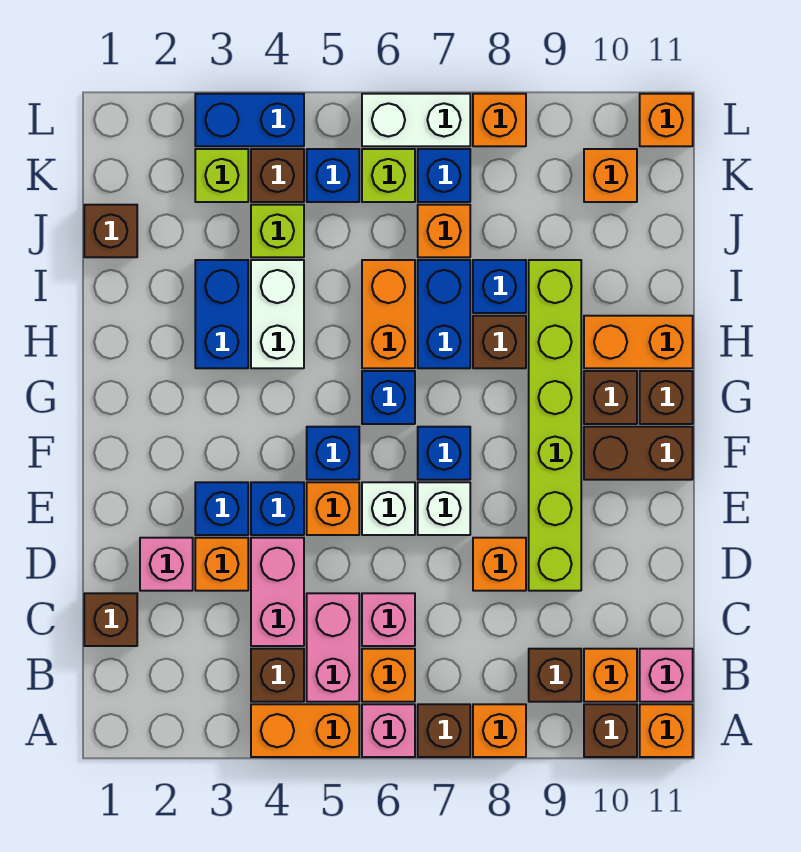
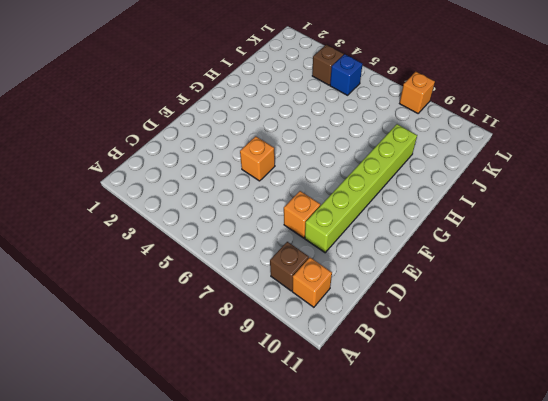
none -> orange 1x2 brick [251,704,359,757]
none -> pink 1x1 brick [362,704,415,757]
none -> brown 1x1 brick [418,704,470,757]
none -> orange 1x1 brick [473,704,526,757]

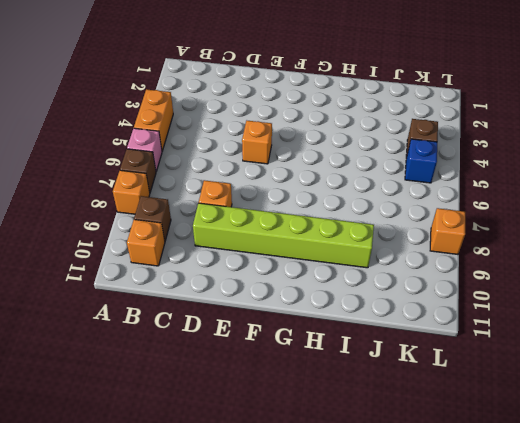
none -> brown 1x1 brick [584,704,637,757]
none -> orange 1x1 brick [640,704,693,757]
none -> brown 1x1 brick [251,649,304,702]
none -> pink 1x2 brick [307,593,359,702]

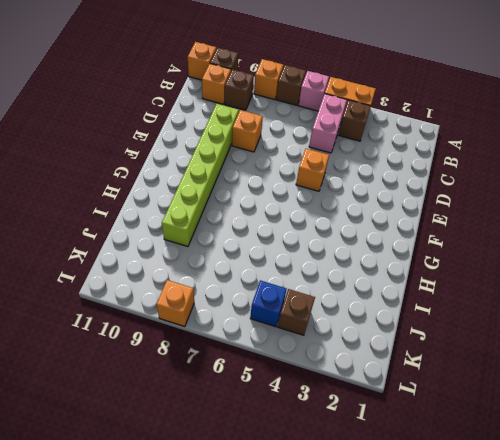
none -> orange 1x1 brick [362,649,415,702]
none -> pink 1x1 brick [640,649,693,702]
none -> brown 1x1 brick [84,593,137,646]
none -> pink 1x2 brick [251,538,304,646]

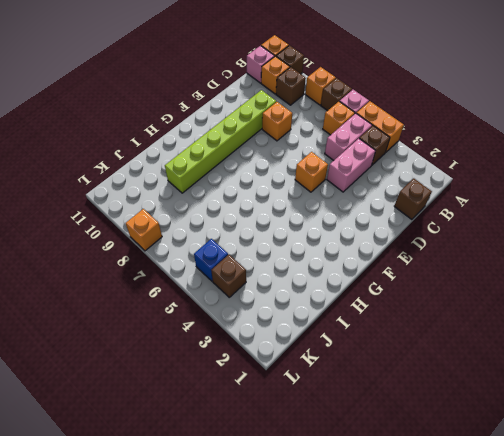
none -> pink 1x1 brick [362,593,415,646]
none -> pink 1x1 brick [140,538,193,591]
none -> orange 1x1 brick [195,538,248,591]
none -> blue 1x1 brick [195,482,248,535]

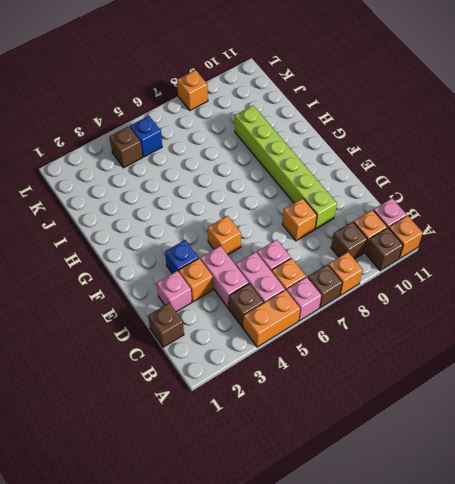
none -> blue 1x1 brick [251,482,304,535]
none -> white 1x1 brick [362,482,415,535]
none -> white 1x1 brick [418,482,470,535]
none -> blue 1x1 brick [307,427,359,480]

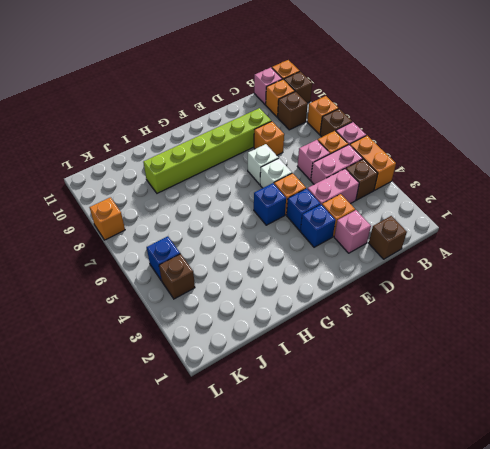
none -> blue 1x1 brick [418,427,470,480]
none -> brown 1x2 brick [584,427,693,480]
none -> blue 1x1 brick [362,371,415,424]
none -> brown 1x1 brick [584,371,637,424]

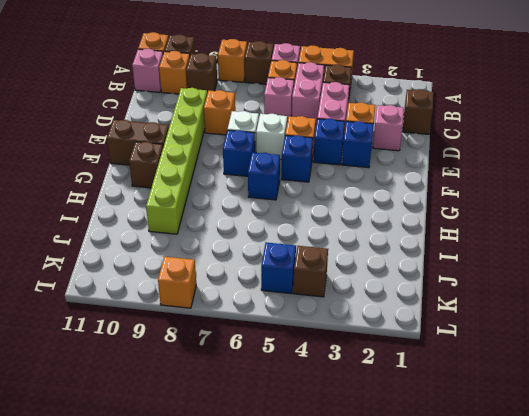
none -> brown 1x1 brick [640,371,693,424]
none -> blue 1x2 brick [195,260,248,368]
none -> white 1x2 brick [251,260,304,368]
none -> orange 1x2 brick [362,260,415,368]

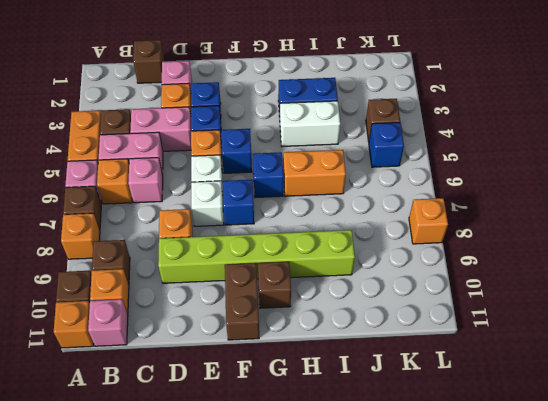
none -> brown 1x1 brick [640,371,693,424]
none -> blue 1x2 brick [418,260,470,368]
none -> brown 1x1 brick [473,316,526,368]
none -> orange 1x2 brick [584,316,693,368]

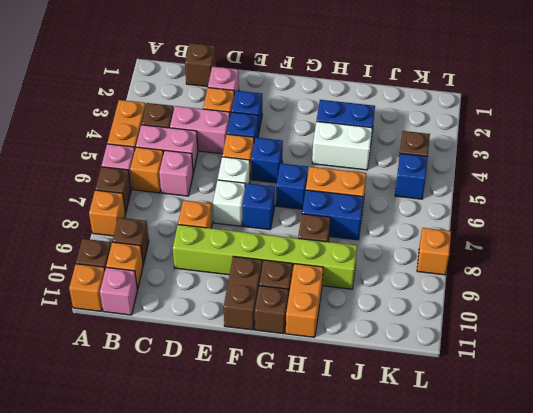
none -> blue 1x1 brick [473,260,526,313]
none -> brown 1x1 brick [84,205,137,257]
none -> lime 1x1 brick [251,205,304,257]
none -> orange 1x1 brick [418,205,470,257]

